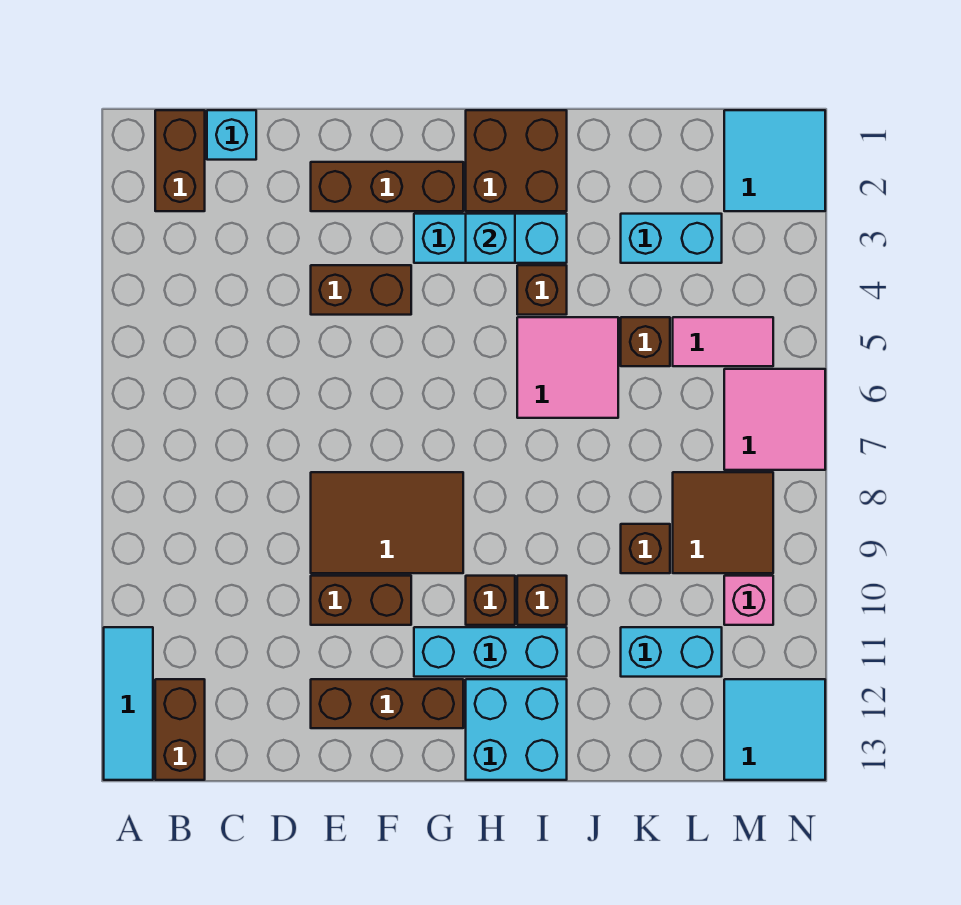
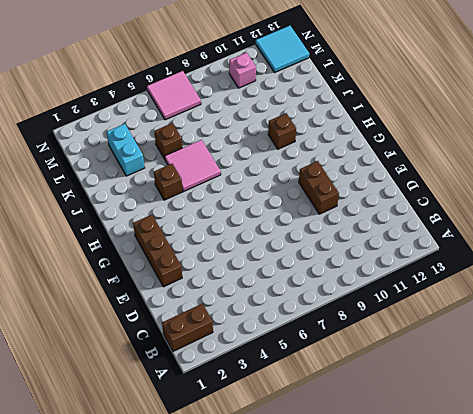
none -> cyan 1x3 tile [104,627,153,780]
none -> brown 1x2 brick [155,679,205,780]
none -> cyan 1x1 brick [207,110,256,160]

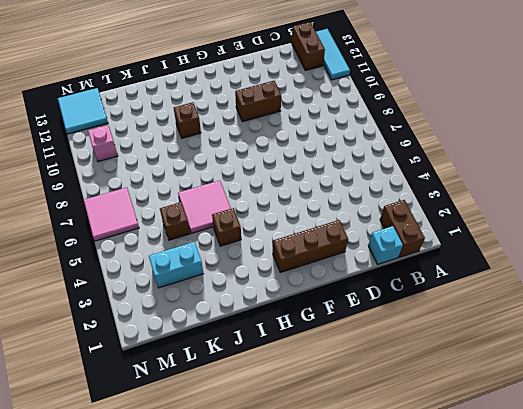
none -> brown 1x2 brick [311,265,411,315]
none -> brown 2x3 tile [311,472,463,573]
none -> brown 1x3 brick [311,679,463,728]

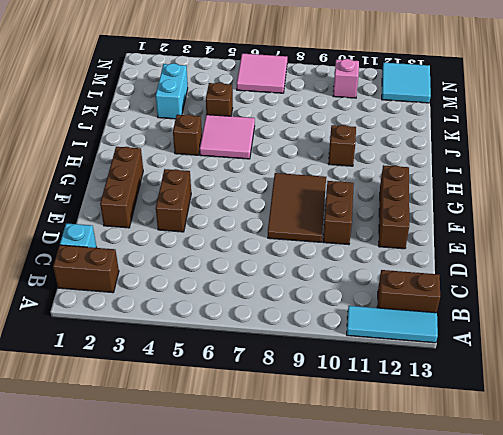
none -> cyan 1x3 brick [414,214,567,263]
none -> cyan 1x3 brick [414,627,567,677]
none -> brown 2x2 brick [466,110,567,211]

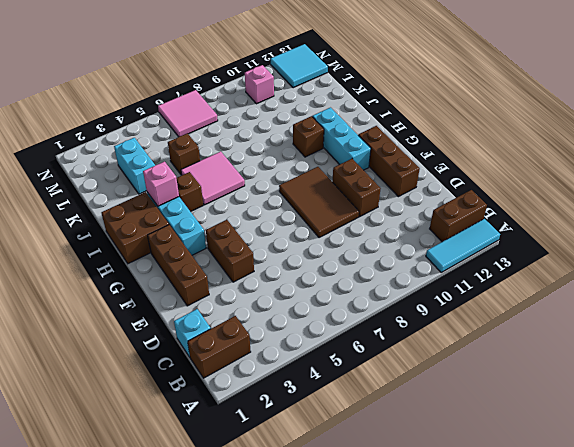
pink 1x1 brick [143,162,179,206] -> none
none -> brown 1x1 brick [466,576,515,625]
none -> cyan 2x2 brick [466,679,567,780]
none -> brown 1x1 brick [621,524,670,573]

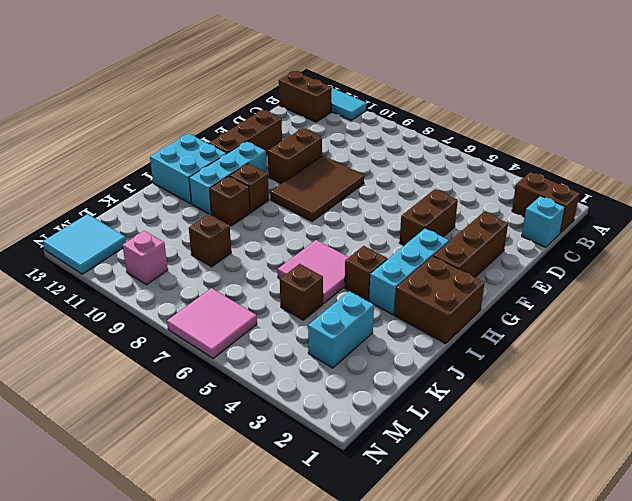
none -> cyan 1x2 brick [621,627,722,677]
none -> pink 1x2 tile [673,317,773,366]
none -> brown 2x2 tile [673,472,773,573]

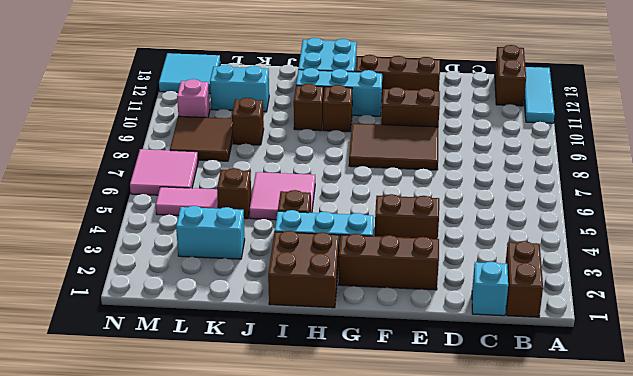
none -> cyan 2x2 tile [724,110,825,211]
none -> cyan 1x1 brick [466,214,515,263]

